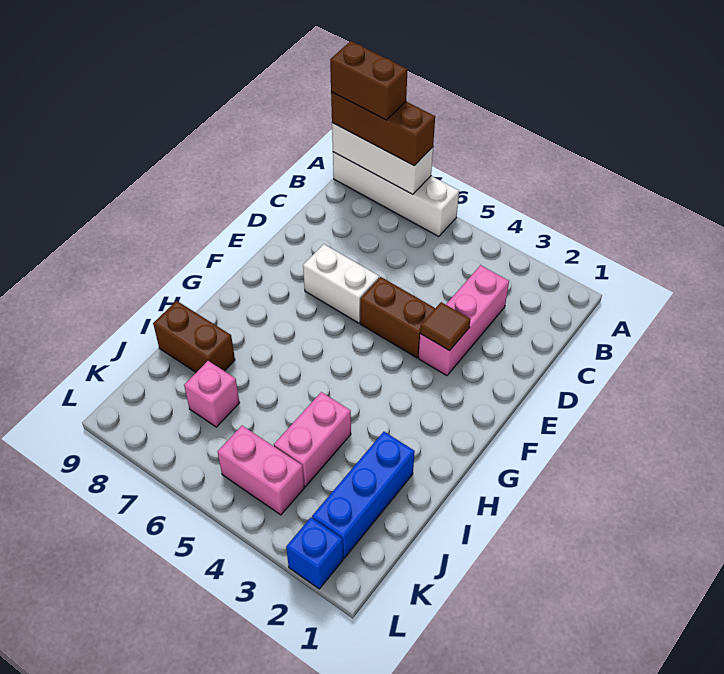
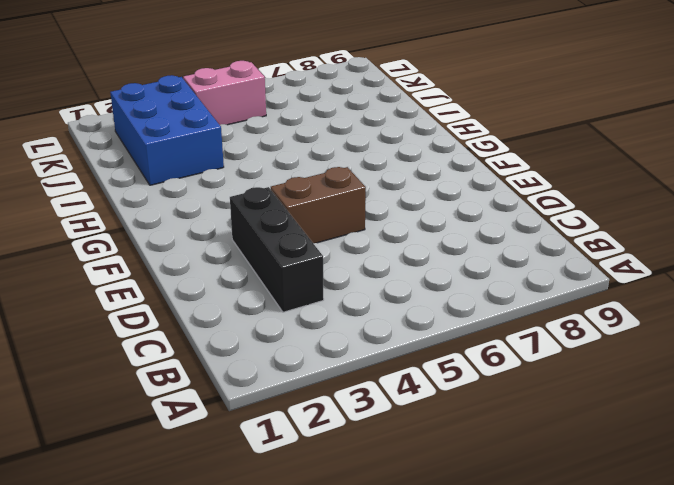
black 1x3 brick [230,187,324,312] -> pink 1x3 brick [419,265,509,376]
blue 2x3 brick [110,75,224,185] -> blue 1x3 brick [312,432,415,558]
none -> white 1x4 brick [333,152,459,237]
none -> white 1x2 brick [303,244,379,323]
none -> pink 1x2 brick [274,392,351,487]

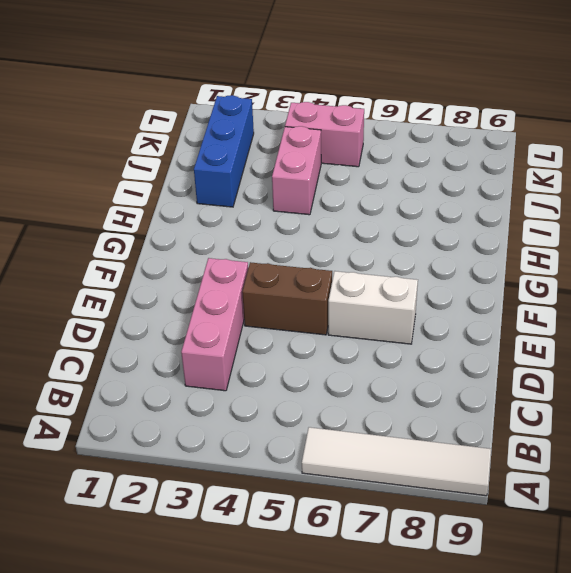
white 1x4 tile [302,427,491,496] -> white 1x4 brick [333,152,459,237]
none -> brown 1x2 brick [153,301,235,372]
none -> pink 1x1 brick [184,361,240,427]
none -> blue 1x1 brick [286,518,343,589]

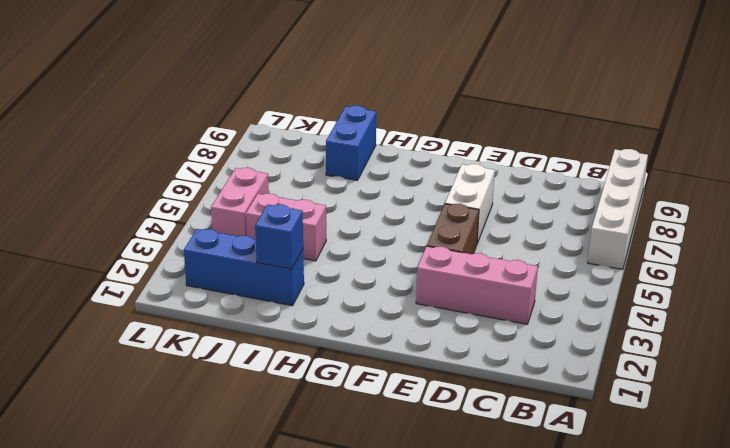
blue 1x1 brick [255,204,303,269] -> blue 1x1 brick moved to [286,518,343,589]
blue 1x2 brick [326,106,376,180] -> brown 1x2 brick [153,301,235,372]
none -> pink 1x1 brick [184,361,240,427]
none -> white 1x3 brick [332,123,433,194]
none -> brown 1x1 tile [420,302,471,351]

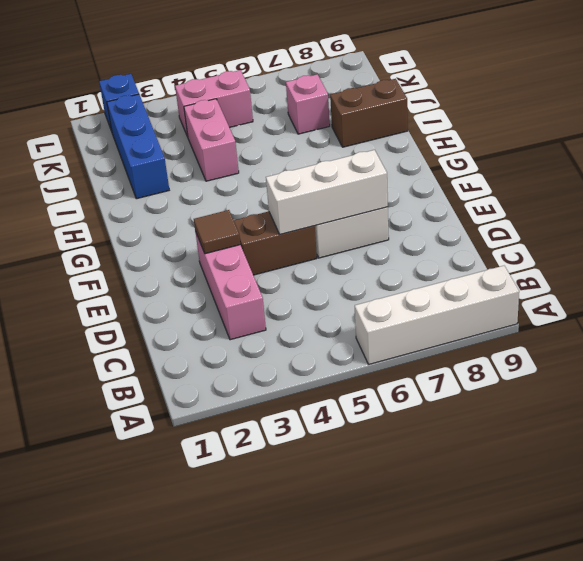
white 1x3 brick [266,150,388,234] -> white 1x3 brick moved to [332,123,433,194]
none -> brown 1x3 brick [331,92,435,166]
none -> brown 1x2 brick [330,41,408,120]

